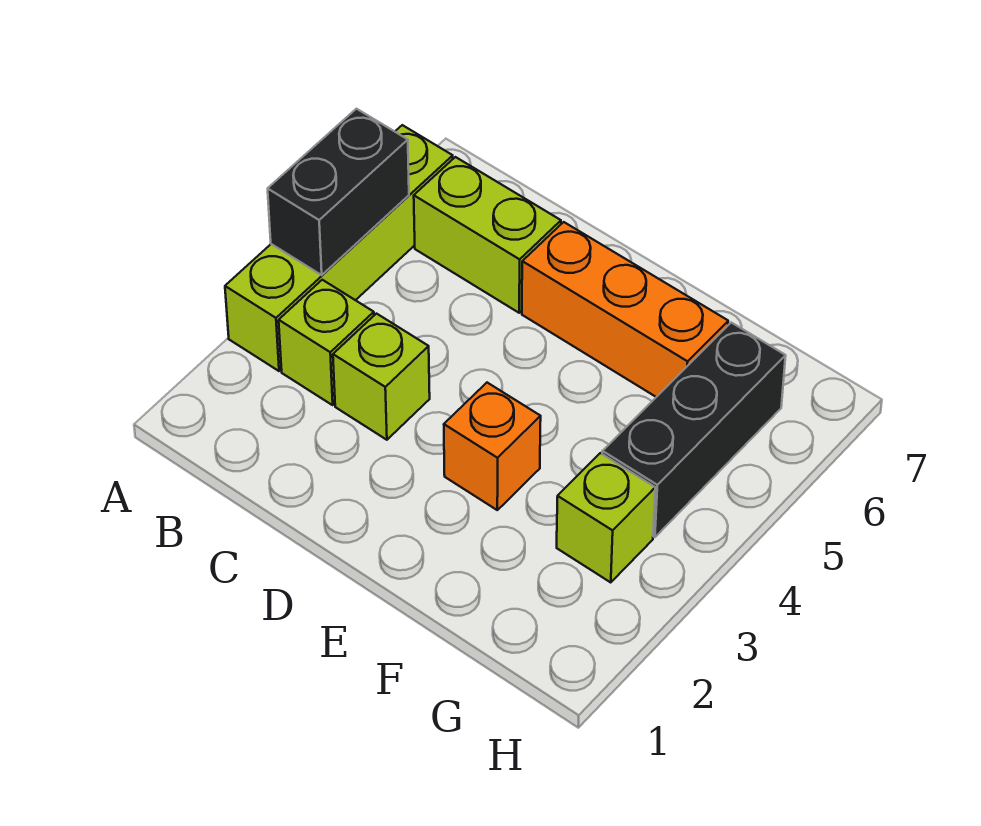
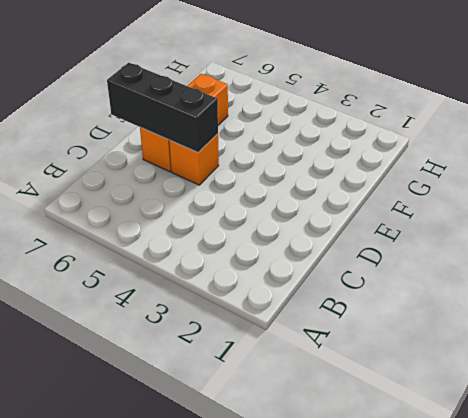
orange 1x1 brick [169,134,219,185] -> orange 1x1 brick moved to [444,383,541,510]
black 1x3 brick [107,63,218,152] -> black 1x3 brick moved to [602,323,786,537]
none -> lime 1x4 brick [225,125,453,371]
none -> lime 1x1 brick [279,280,374,405]

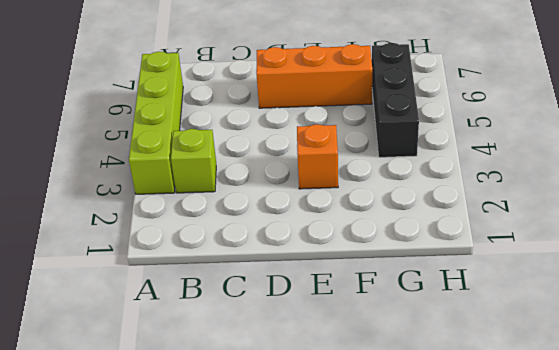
none -> lime 1x2 brick [414,157,561,313]
none -> lime 1x1 brick [333,314,430,440]

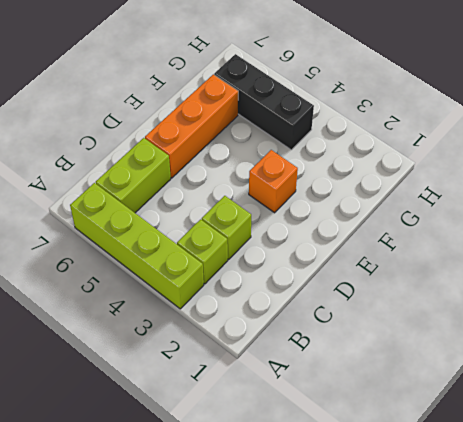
none -> lime 1x1 brick [557,453,655,583]
none -> black 1x2 brick [268,109,409,275]

